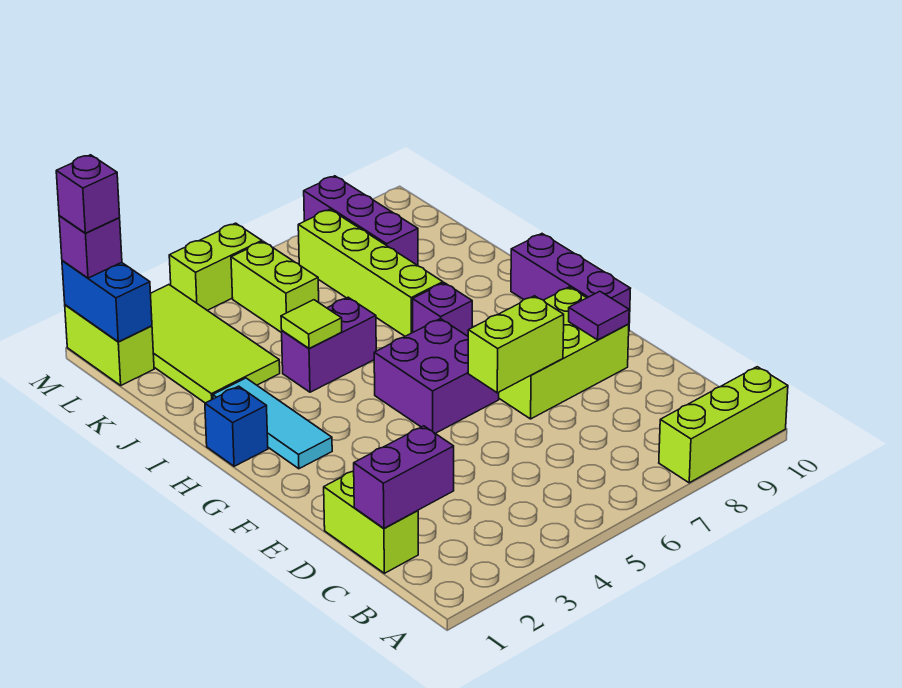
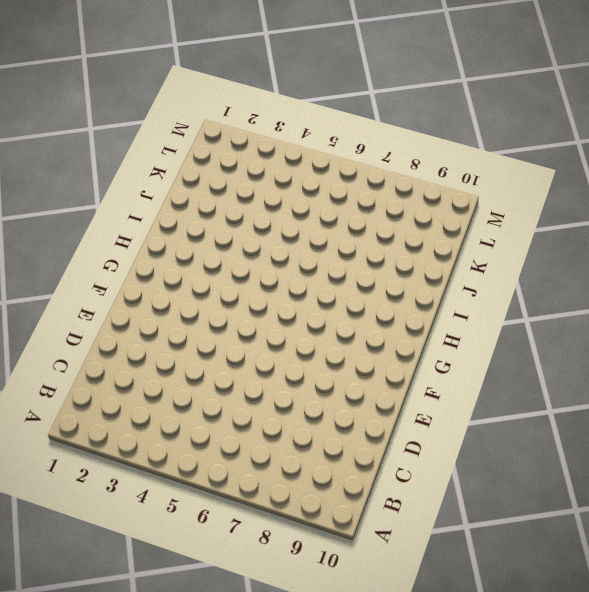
none -> lime 1x3 brick [659,367,788,483]
none -> lime 1x2 brick [324,471,418,573]
none -> lime 2x3 brick [499,287,629,419]

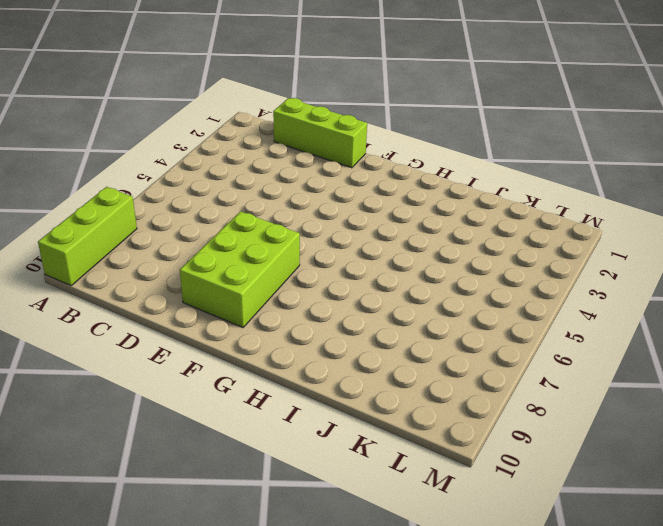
lime 1x3 brick [273,98,367,168] -> lime 1x2 brick [324,471,418,573]
none -> purple 2x2 brick [374,319,499,433]
none -> purple 1x3 brick [511,234,631,323]
none -> cyan 1x3 tile [213,378,332,469]

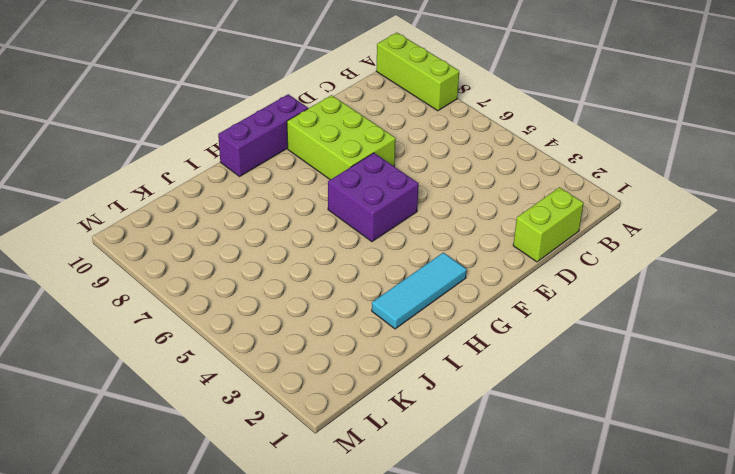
none -> blue 1x1 brick [205,386,268,466]
none -> purple 1x1 brick [413,283,472,336]
none -> purple 1x2 brick [282,297,376,392]

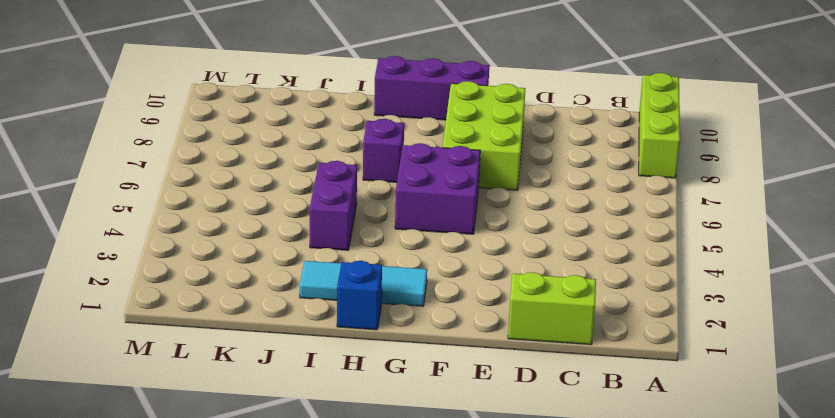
none -> lime 1x4 brick [298,209,443,336]
none -> lime 2x4 tile [151,285,280,403]
none -> lime 1x2 brick [231,241,319,333]

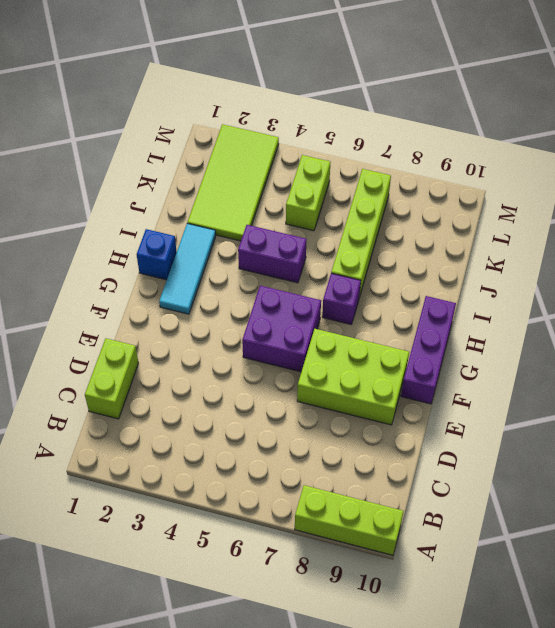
none -> purple 1x3 brick [304,176,418,265]
none -> lime 1x2 brick [65,305,154,385]
none -> lime 1x2 brick [169,223,262,310]

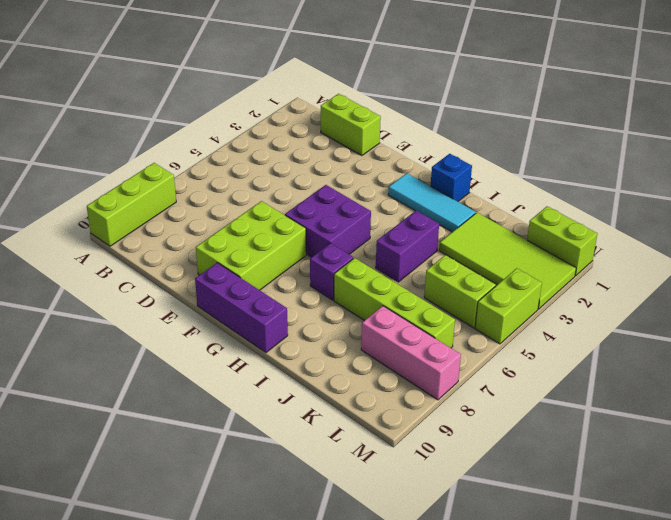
pink 1x3 brick [361,306,461,400] -> purple 1x3 brick [304,176,418,265]
none -> purple 1x2 brick [354,426,454,528]
none -> lime 1x2 brick [468,296,564,393]
none -> purple 1x1 tile [569,291,629,340]

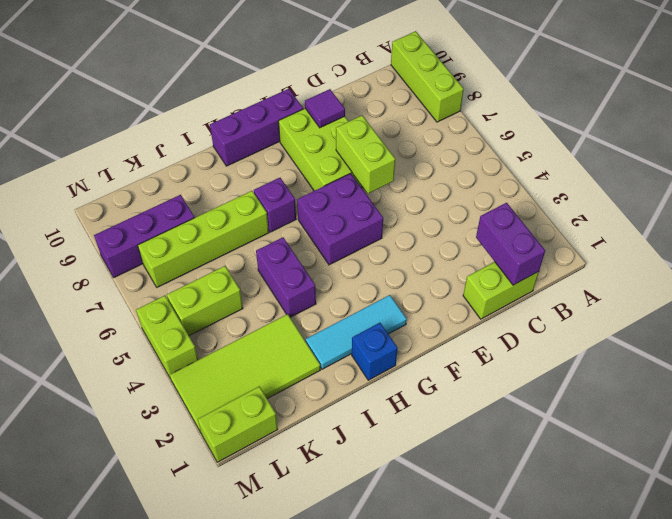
none -> lime 1x1 tile [281,300,342,348]
none -> blue 1x2 brick [62,261,152,342]
none -> purple 1x1 brick [59,216,122,278]

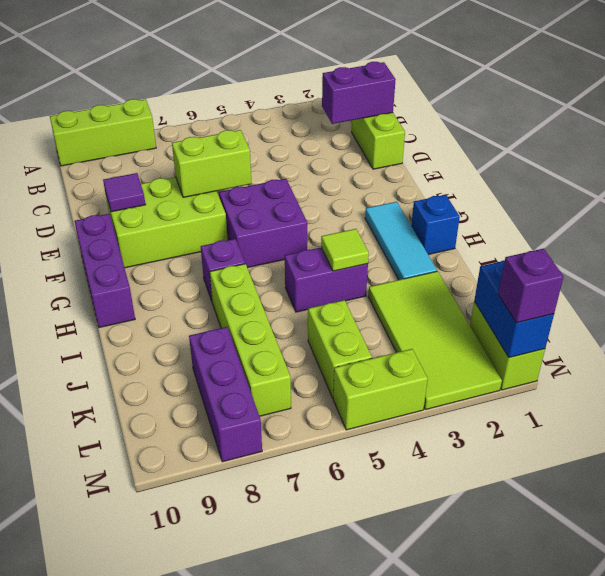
none -> purple 1x1 brick [56,155,120,233]

